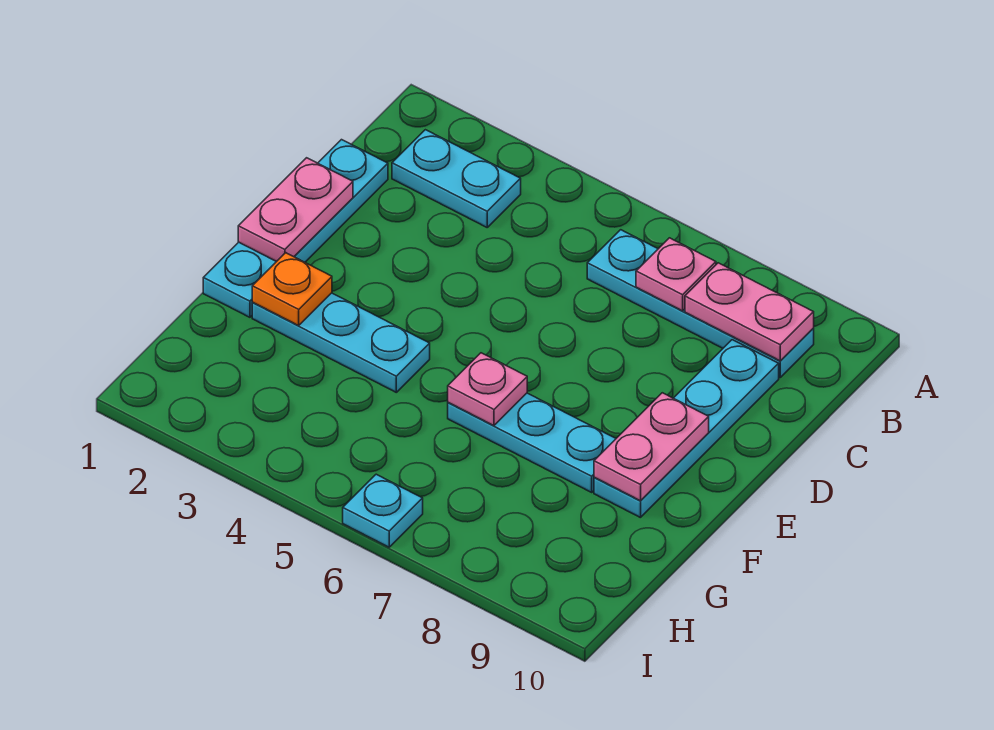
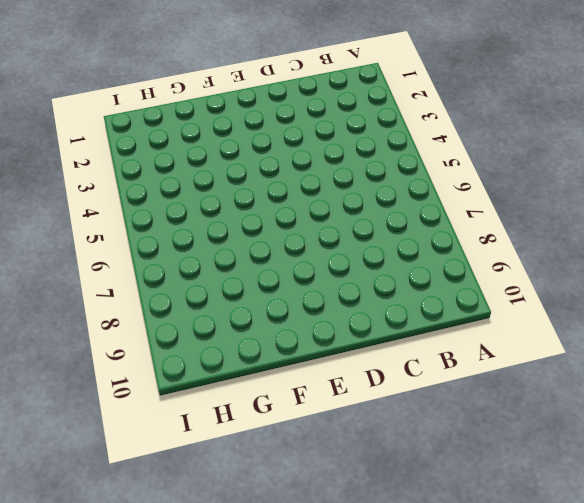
none -> cyan 1x2 plate [392,130,521,227]
none -> cyan 1x4 plate [587,230,814,377]
none -> cyan 1x4 plate [203,140,388,317]

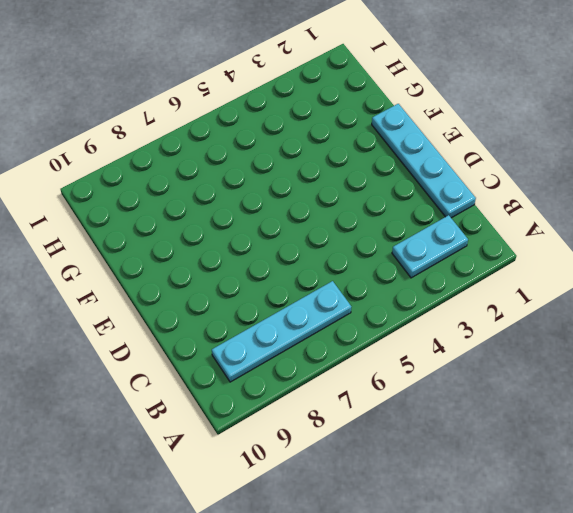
none -> cyan 1x4 plate [594,340,779,518]
none -> cyan 1x3 plate [252,293,430,392]
none -> cyan 1x3 plate [448,393,616,492]

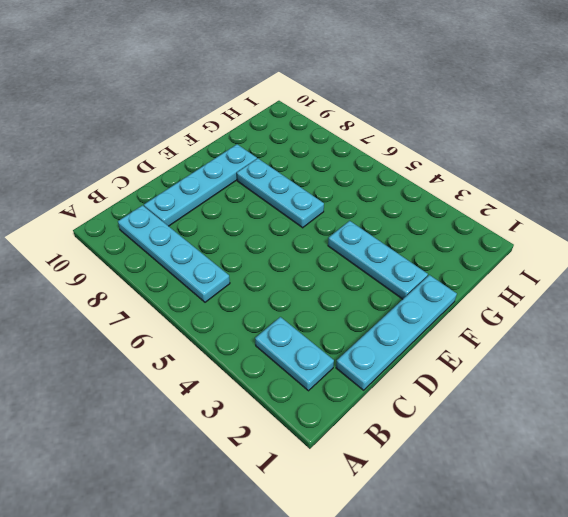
none -> cyan 1x1 plate [343,474,423,547]
none -> pink 1x1 plate [636,238,716,311]
none -> pink 1x2 plate [685,263,814,361]

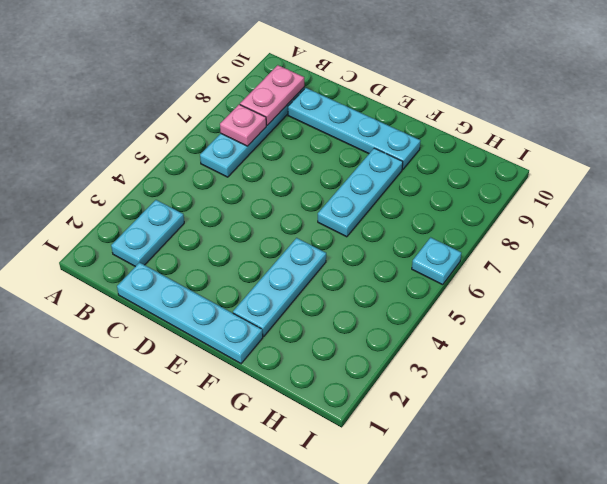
none -> pink 1x2 plate [238,158,353,262]
none -> pink 1x2 plate [594,393,709,501]
none -> orange 1x1 plate [252,253,332,326]

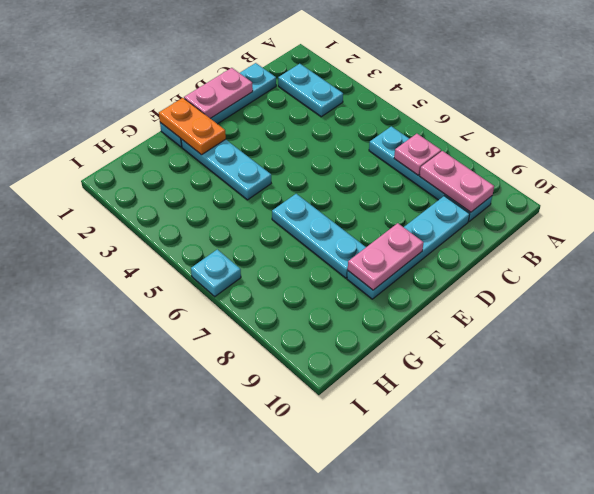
orange 1x2 plate [159,98,226,155] -> orange 1x1 plate [252,253,332,326]
none -> pink 1x1 plate [448,353,527,426]

